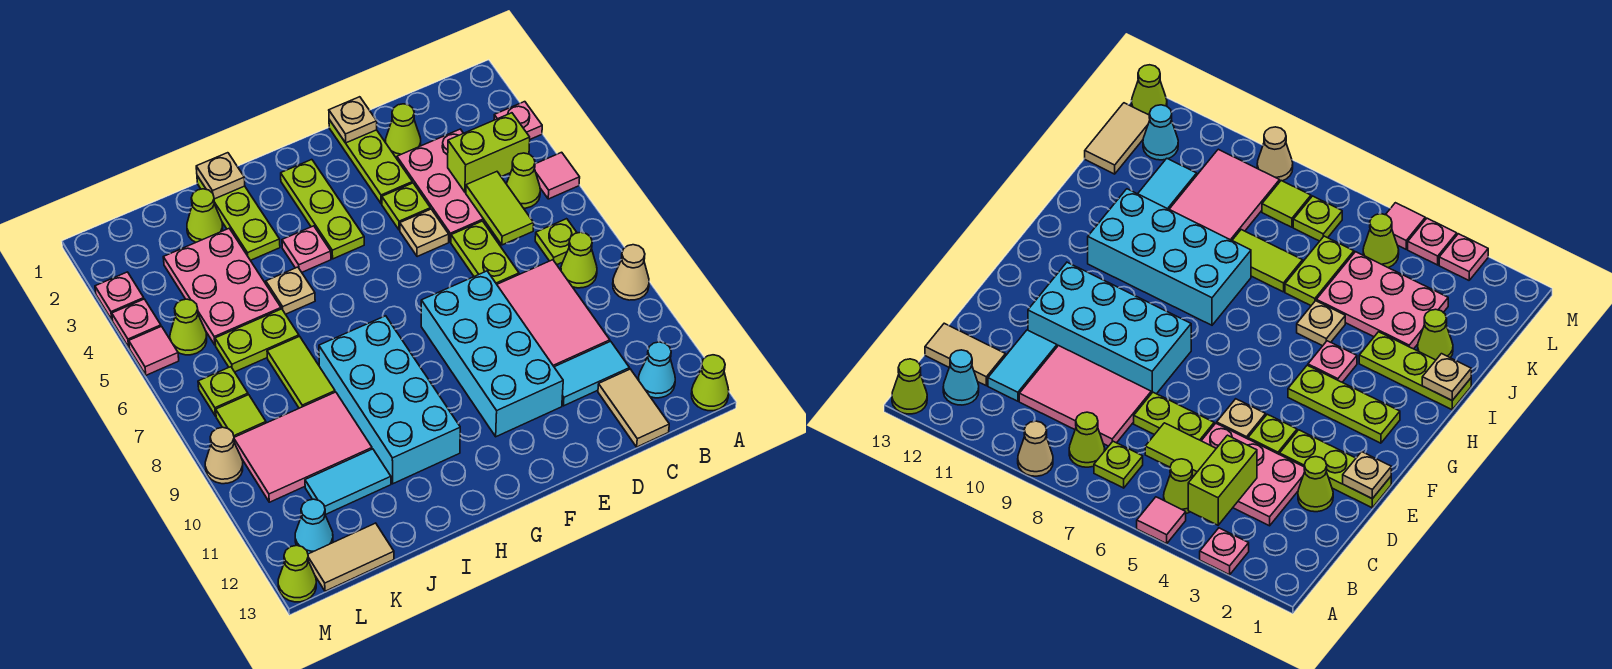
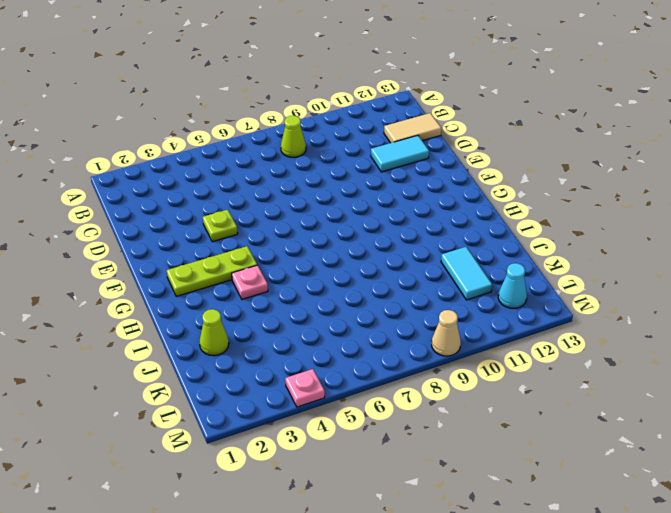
cyan 1x2 tile [371,135,429,172] -> cyan 1x2 tile turned to [554,341,629,406]
none -> pink 1x1 plate [494,102,542,139]
none -> pink 1x1 tile [534,152,580,199]
none -> tan 1x1 cone [613,245,649,300]
none -> lime 1x1 cone [691,355,729,411]

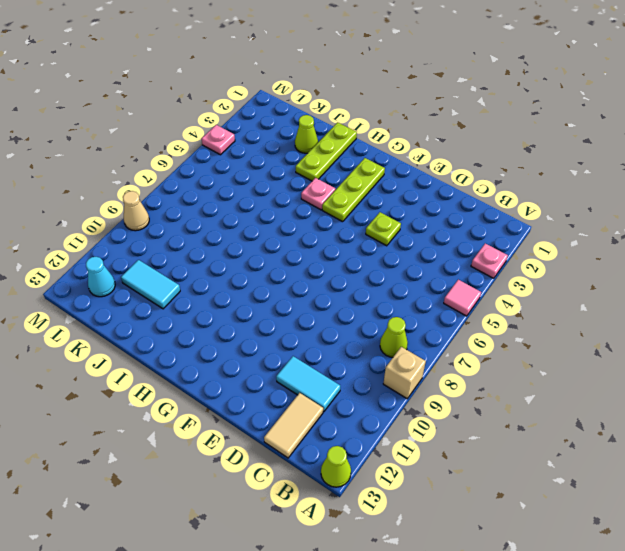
tan 1x1 brick [383,347,426,399] -> tan 1x1 cone [613,245,649,300]
none -> lime 1x1 cone [506,153,540,208]
none -> lime 1x1 plate [535,219,577,265]
none -> cyan 1x1 cone [638,342,675,398]
none -> pink 2x3 plate [397,129,488,242]

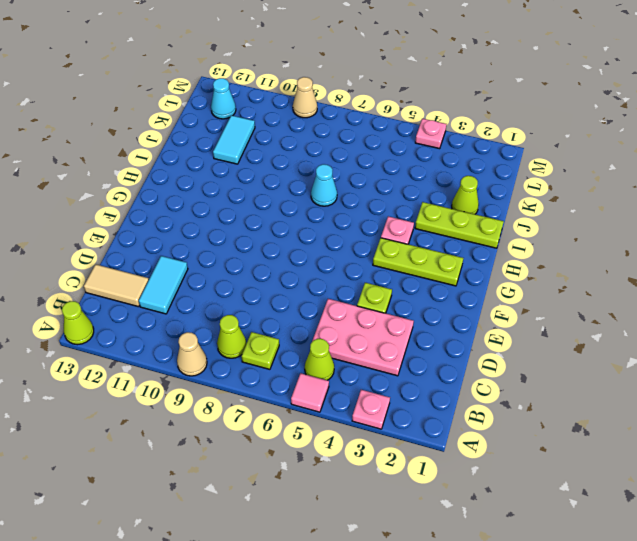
cyan 1x1 cone [311,164,337,206] -> cyan 1x1 cone moved to [638,342,675,398]
none -> pink 2x3 tile [497,260,610,367]
none -> lime 1x1 cone [386,104,421,158]
none -> lime 1x2 plate [451,221,519,284]
none -> lime 1x3 plate [329,120,412,204]

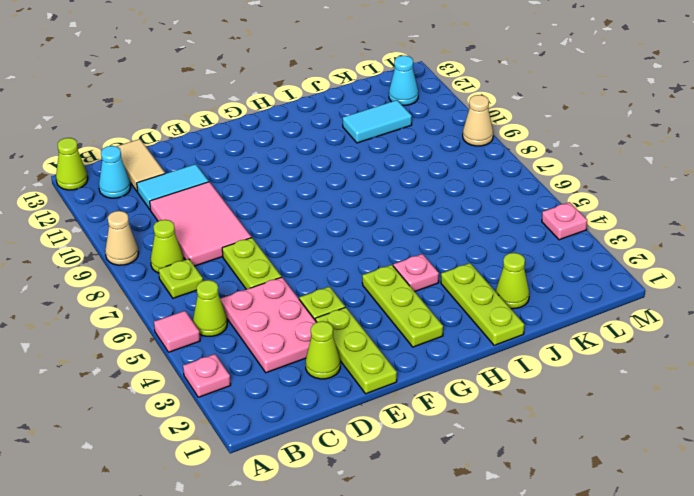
none -> tan 1x1 plate [400,209,449,257]
none -> cyan 2x4 brick [421,271,563,437]
none -> cyan 2x4 brick [319,316,460,484]
none -> tan 1x1 plate [266,267,315,314]

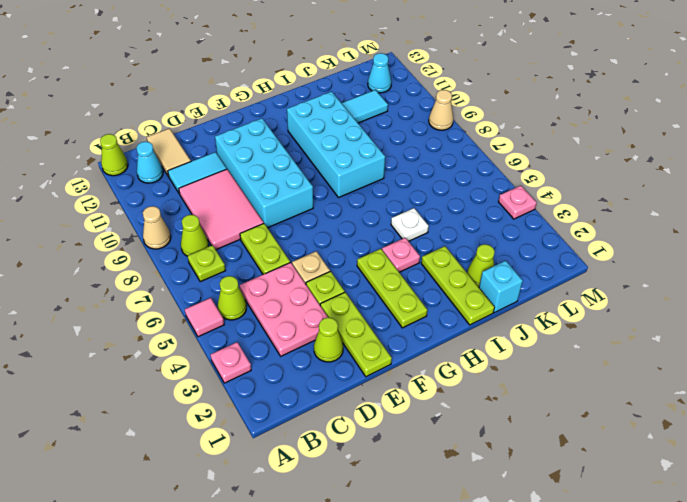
white 1x1 plate [391,208,429,241] -> tan 1x1 plate [266,267,315,314]
cyan 1x1 brick [479,261,523,313] -> none
none -> pink 2x3 plate [163,229,281,345]
none -> lime 1x2 plate [215,309,299,372]
none -> lime 1x2 tile [267,336,335,408]
none -> pink 2x3 tile [234,392,372,502]

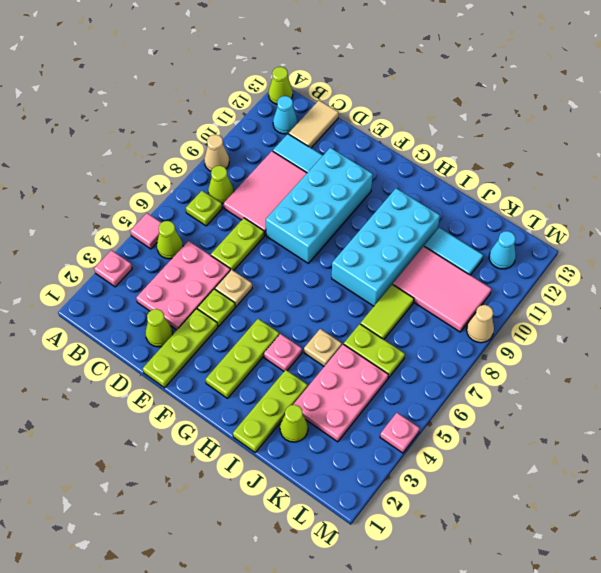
none -> tan 1x2 tile [308,523,394,591]
none -> lime 1x1 cone [170,299,207,355]
none -> lime 1x1 plate [198,367,248,416]
none -> lime 1x1 tile [216,395,266,437]

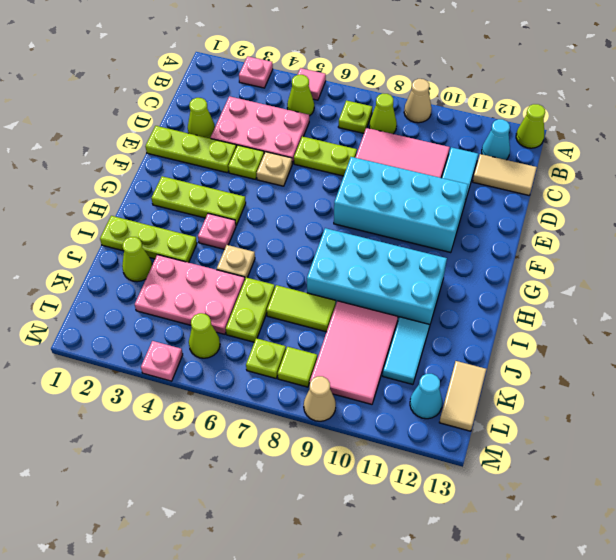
none -> pink 1x1 plate [95,272,144,320]
none -> pink 1x1 tile [129,326,179,375]
none -> lime 1x1 cone [278,545,316,602]
none -> lime 1x2 brick [448,113,530,192]

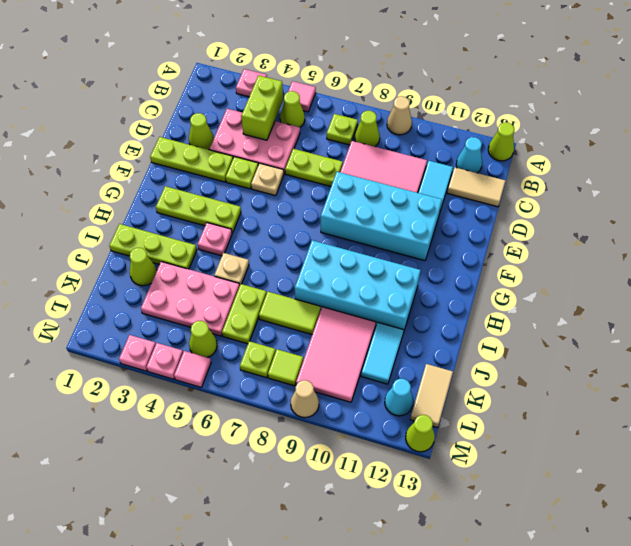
none -> lime 1x2 tile [466,172,534,245]
none -> tan 1x1 plate [329,97,377,143]
none -> tan 1x1 plate [196,153,245,199]

